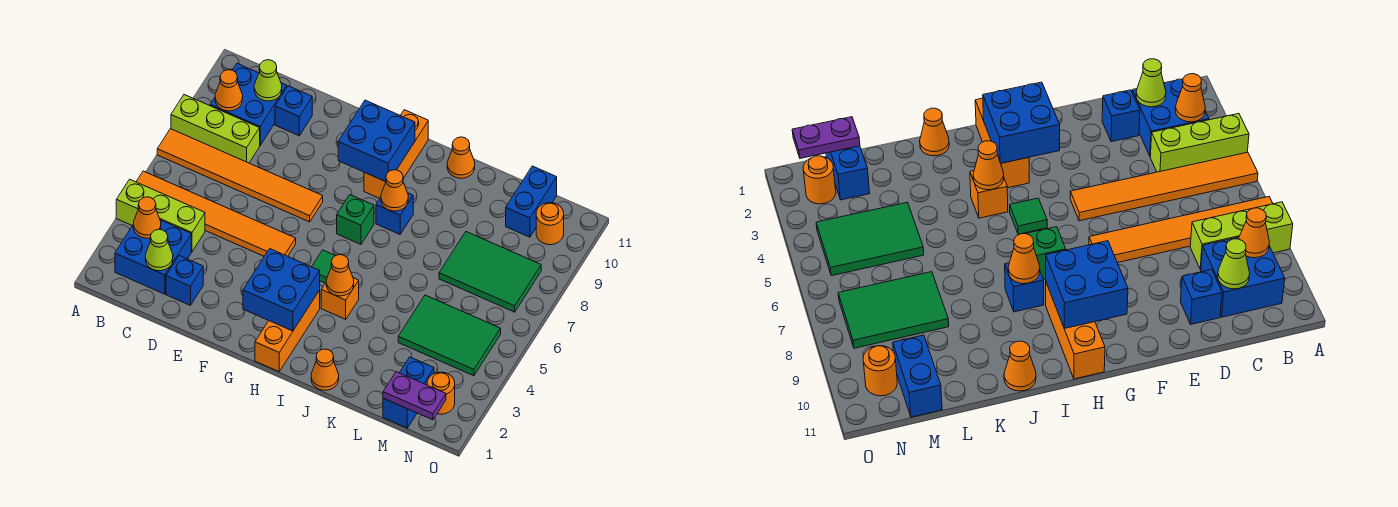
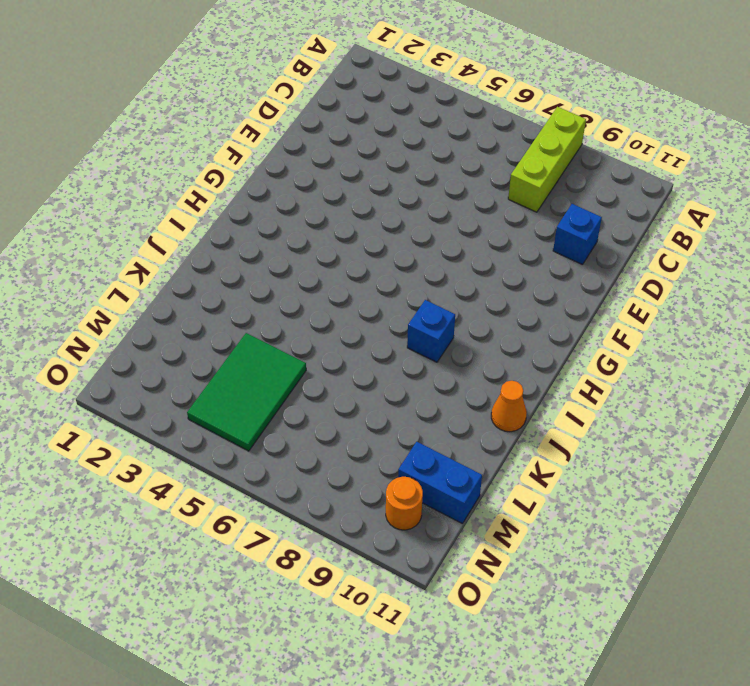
none -> lime 1x3 brick [116,179,205,252]
none -> orange 1x6 tile [136,171,296,256]
none -> orange 1x6 tile [157,129,323,222]
none -> blue 2x2 brick [115,220,191,294]

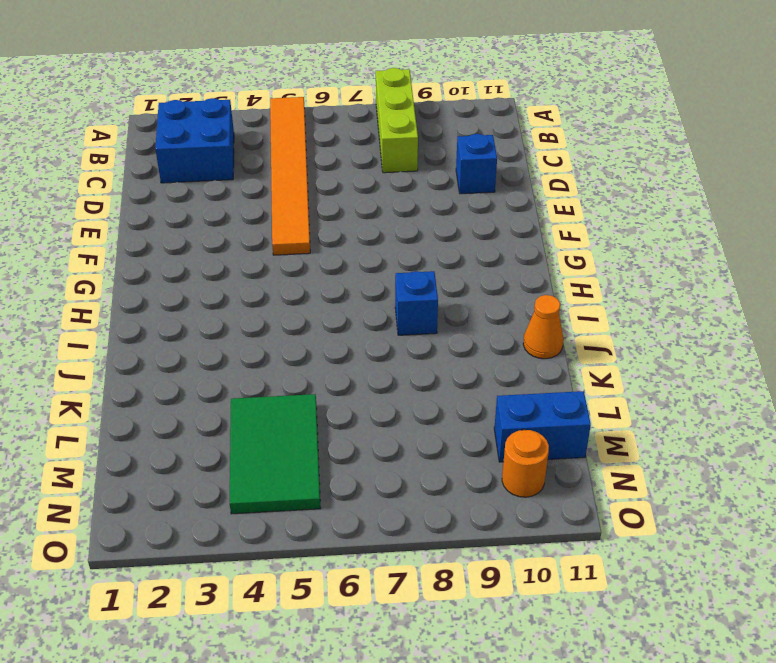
none -> lime 1x3 brick [116,179,205,252]
none -> orange 1x6 tile [157,129,323,222]
none -> blue 2x2 brick [210,64,287,145]
none -> blue 1x1 brick [166,256,203,305]

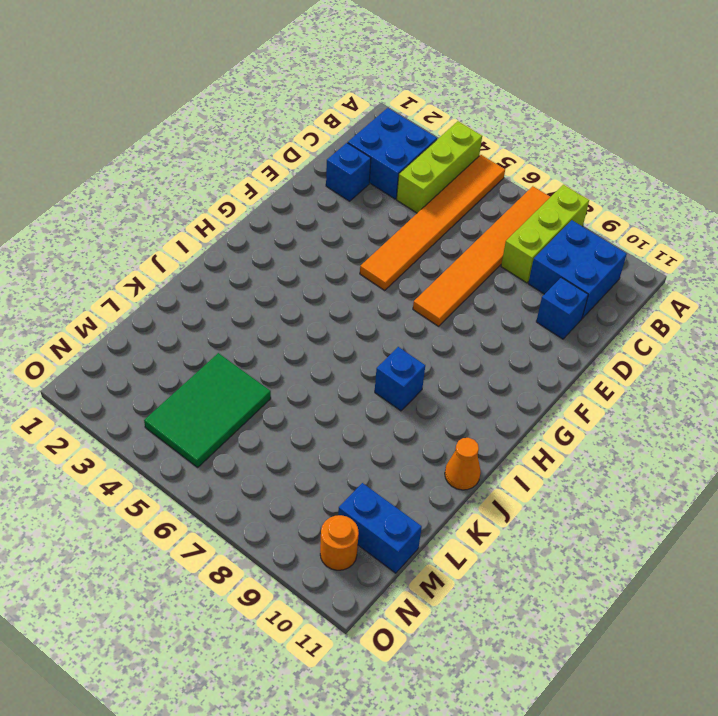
none -> orange 1x3 brick [255,290,320,372]
none -> green 1x1 tile [312,250,335,283]
none -> green 1x1 brick [337,195,374,244]
none -> orange 1x3 brick [364,110,428,198]

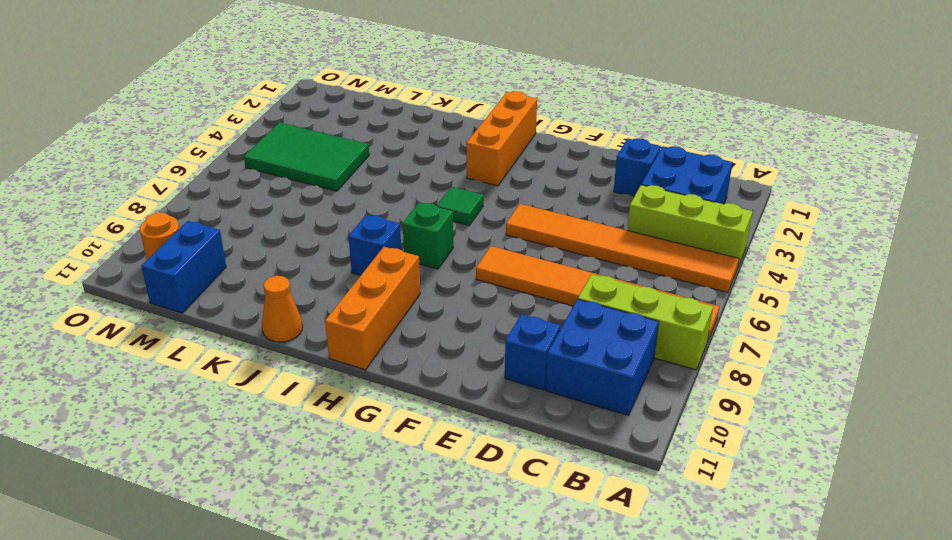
none -> orange 1x1 brick [321,278,359,319]
none -> orange 1x1 cone [311,349,339,390]
none -> green 2x3 tile [439,232,541,312]
none -> blue 1x2 brick [383,357,434,428]

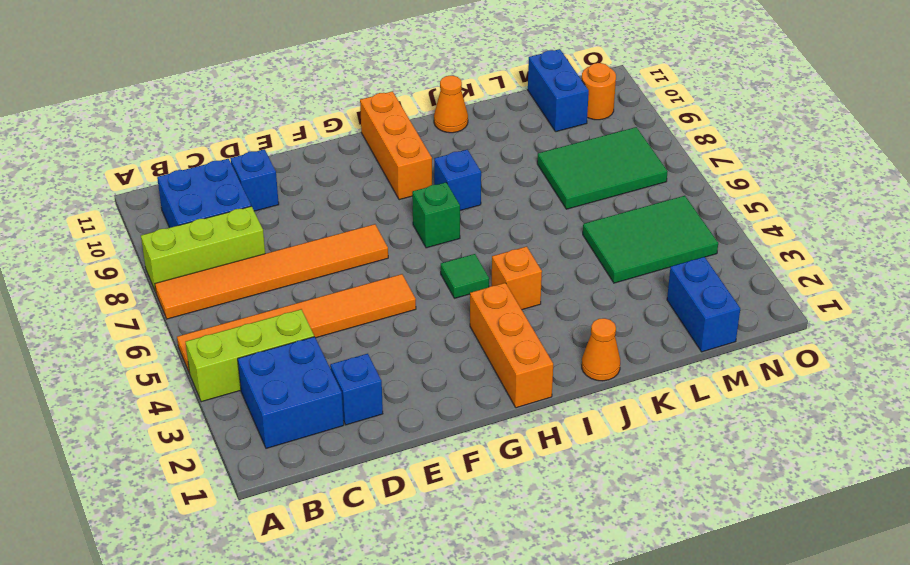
none -> orange 1x1 round brick [427,372,455,414]
none -> orange 1x1 cone [133,197,161,238]
none -> orange 1x1 cone [215,70,243,111]
none -> lime 1x1 cone [145,229,173,271]

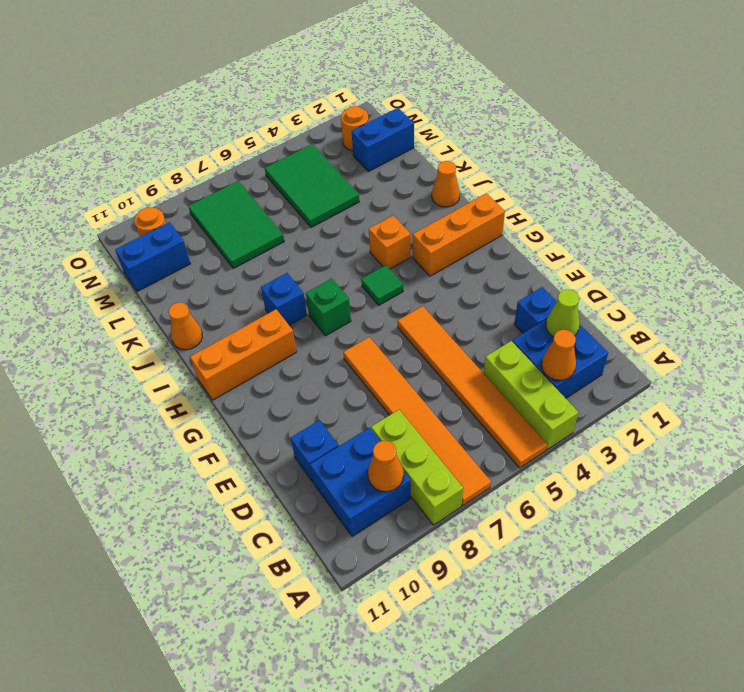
none -> lime 1x1 cone [254,60,282,101]
none -> blue 2x2 brick [243,249,320,331]
none -> blue 2x2 brick [338,100,415,182]
none -> orange 1x1 cone [326,255,354,296]

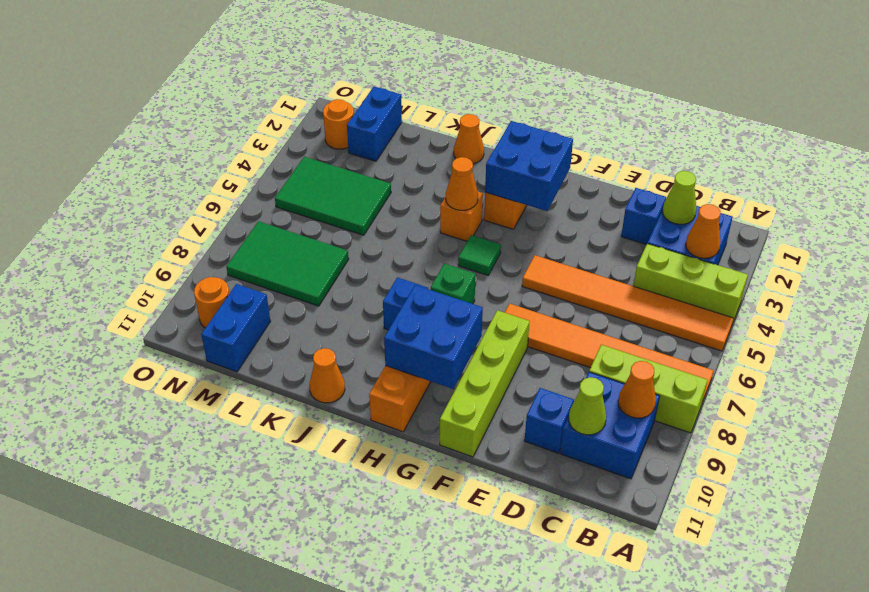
lime 1x4 brick [440,310,530,457] -> none
none -> orange 1x1 cone [381,170,408,211]
none -> purple 1x2 plate [383,372,446,420]

